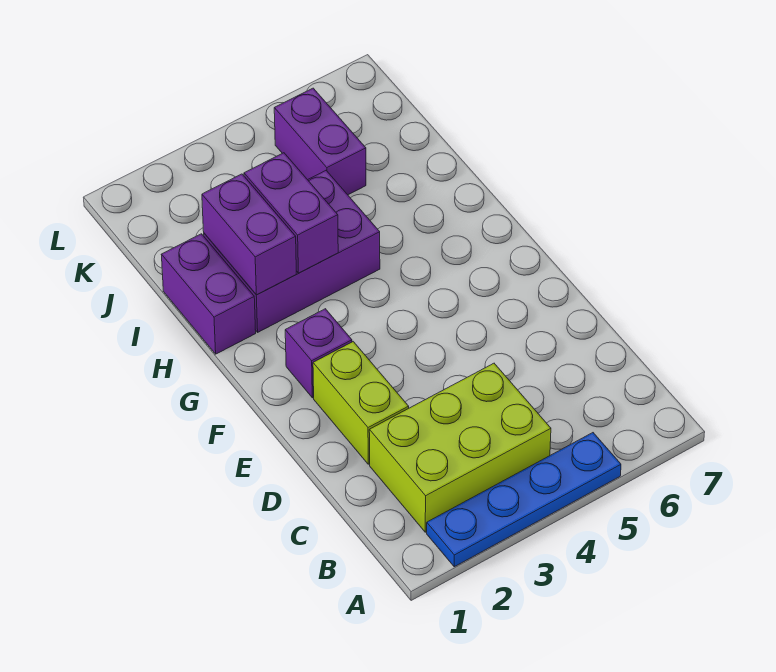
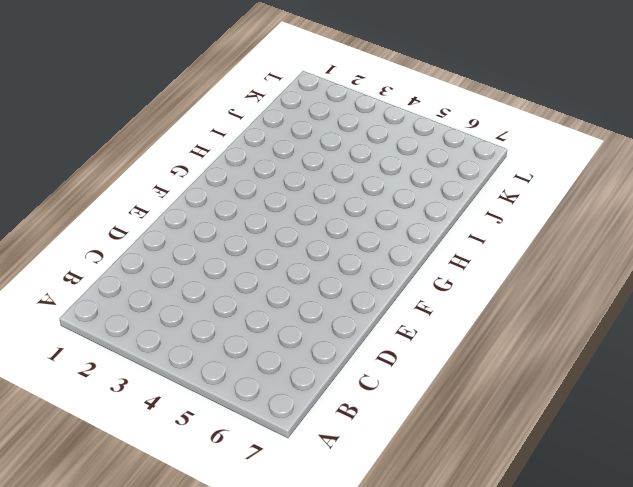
none -> blue 1x4 plate [427,433,621,567]
none -> lime 2x3 brick [369,363,551,532]

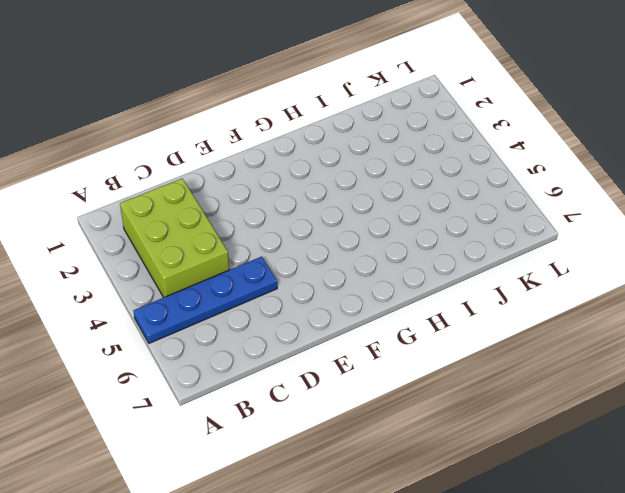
blue 1x4 plate [133,256,277,343] -> blue 1x4 plate turned to [427,433,621,567]
none -> lime 1x2 brick [313,342,409,464]
none -> purple 1x1 brick [285,309,352,398]

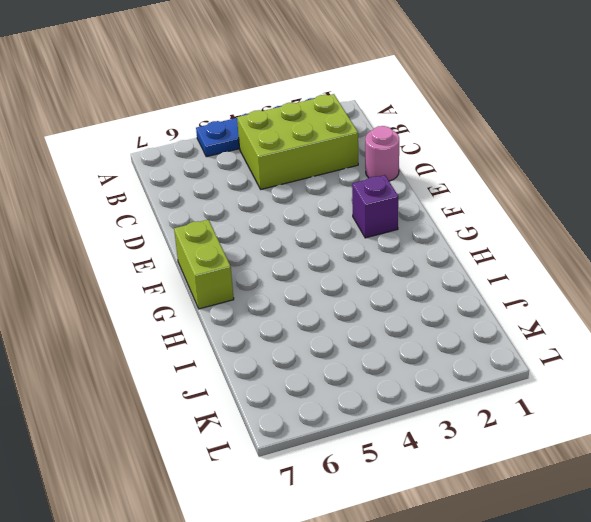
pink 1x1 round brick [365,126,399,181] -> none
lime 1x2 brick [174,220,234,309] -> lime 1x2 brick moved to [313,342,409,464]
none -> purple 1x2 brick [161,234,256,354]
none -> purple 2x3 brick [204,171,380,332]

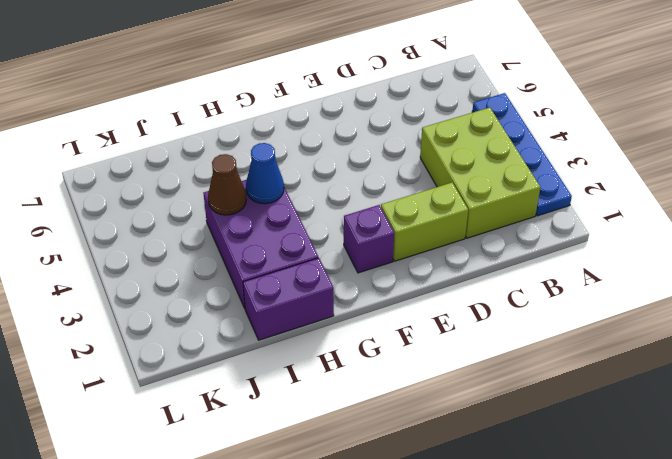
blue 1x1 cone [246,143,284,204] -> none
brown 1x1 cone [208,154,246,215] -> none
none -> purple 1x2 brick [274,88,366,195]
none -> purple 1x2 brick [202,174,296,295]

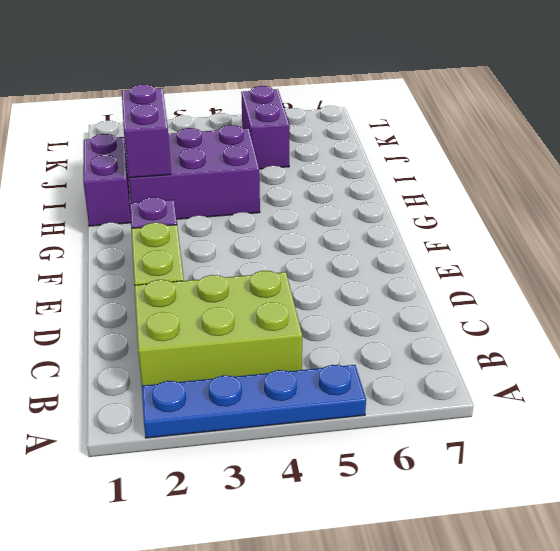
none -> purple 1x2 brick [244,153,338,273]

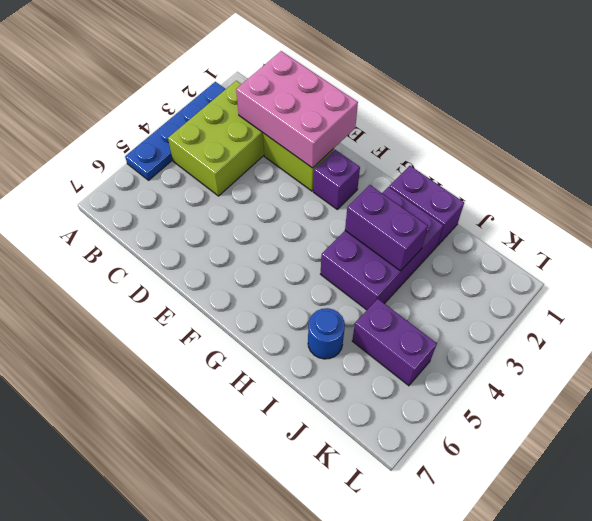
pink 2x3 brick [236,51,358,168] -> none
blue 1x1 round brick [308,308,345,359] -> none
none -> purple 1x2 brick [202,174,296,295]

